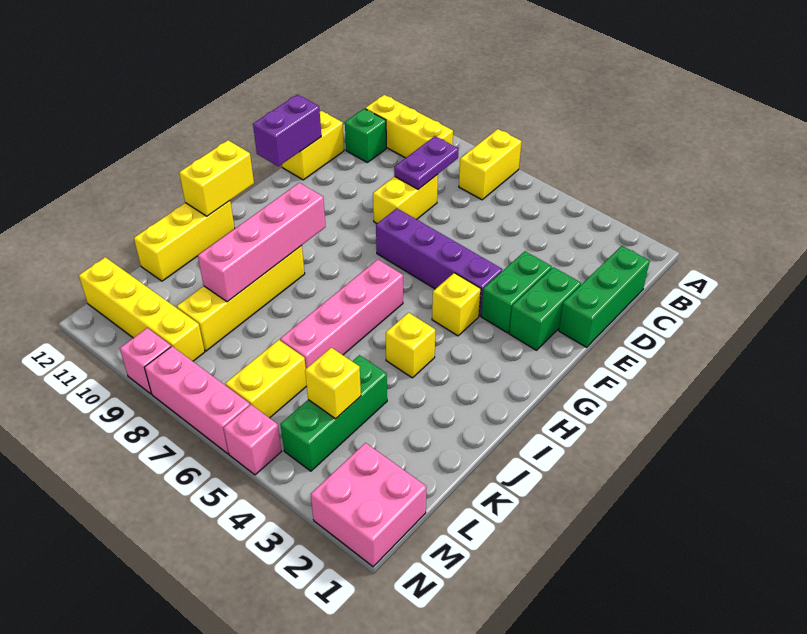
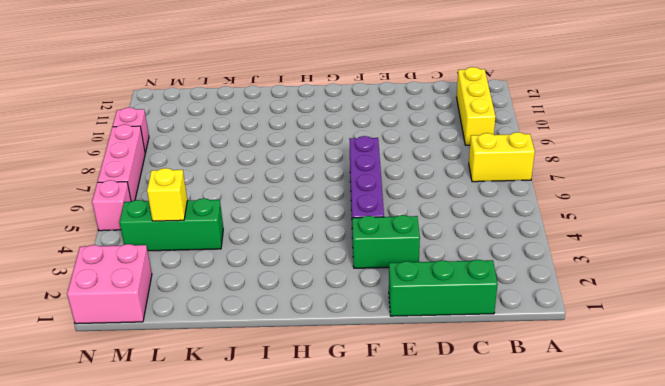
none -> green 1x1 brick [345,109,386,162]
none -> yellow 1x2 brick [373,174,438,223]
none -> yellow 1x2 brick [282,111,344,180]

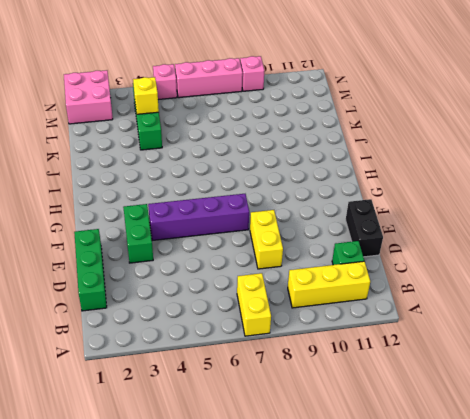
black 1x2 brick [346,199,383,257] -> yellow 1x2 brick [282,111,344,180]
none -> green 1x2 brick [509,267,581,350]
none -> yellow 1x1 brick [432,273,481,336]
none -> pink 1x4 brick [280,260,403,368]

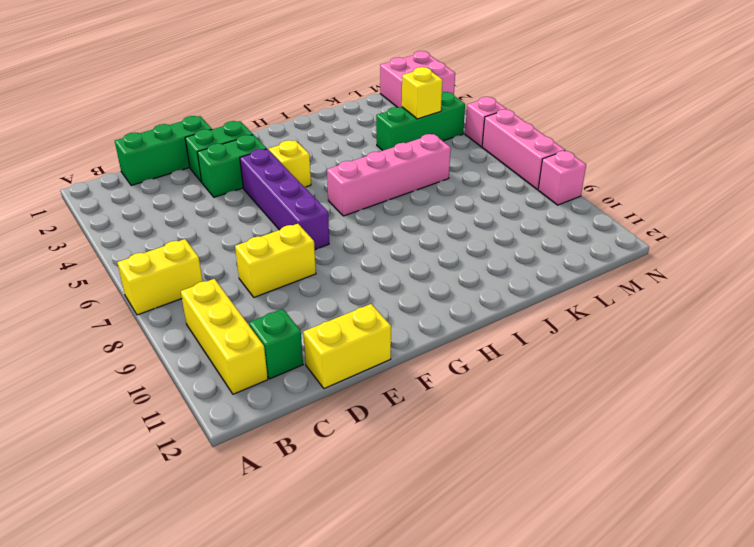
none -> yellow 1x1 brick [386,313,435,378]
none -> yellow 1x4 brick [177,245,305,351]
none -> yellow 1x3 brick [134,201,235,281]

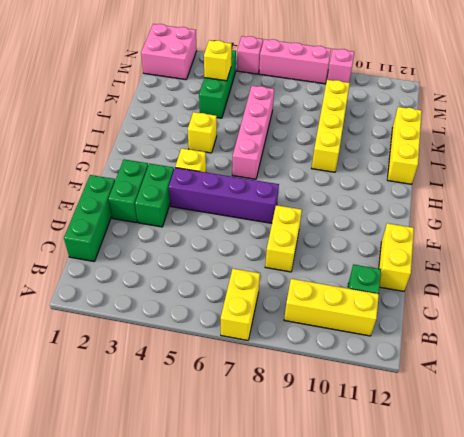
none -> yellow 1x2 brick [225,340,307,418]
none -> yellow 1x4 brick [79,257,205,361]
none -> purple 1x2 plate [394,136,459,189]

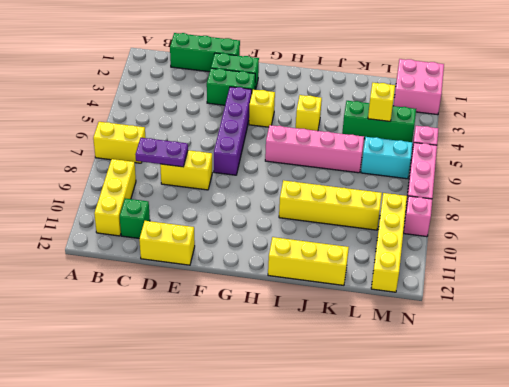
cyan 1x2 brick [361,137,413,179] -> yellow 1x2 brick [225,340,307,418]
none -> purple 1x2 brick [253,95,321,166]
none -> pink 1x4 brick [198,183,325,302]
none -> yellow 1x2 brick [179,140,254,216]

